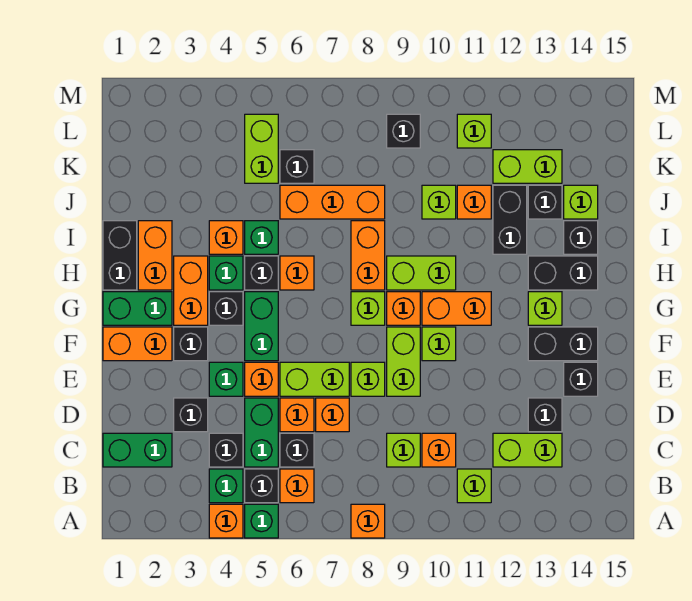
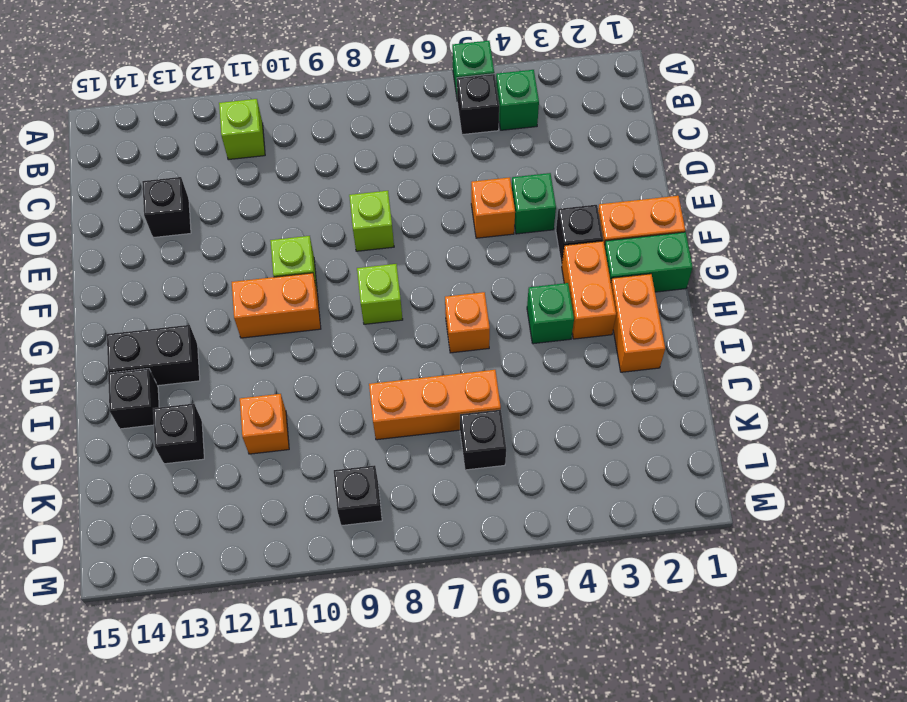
none -> orange 1x1 brick [209,504,243,538]
none -> orange 1x1 brick [351,504,385,538]
none -> orange 1x1 brick [280,469,314,503]
none -> green 1x2 brick [103,433,172,467]

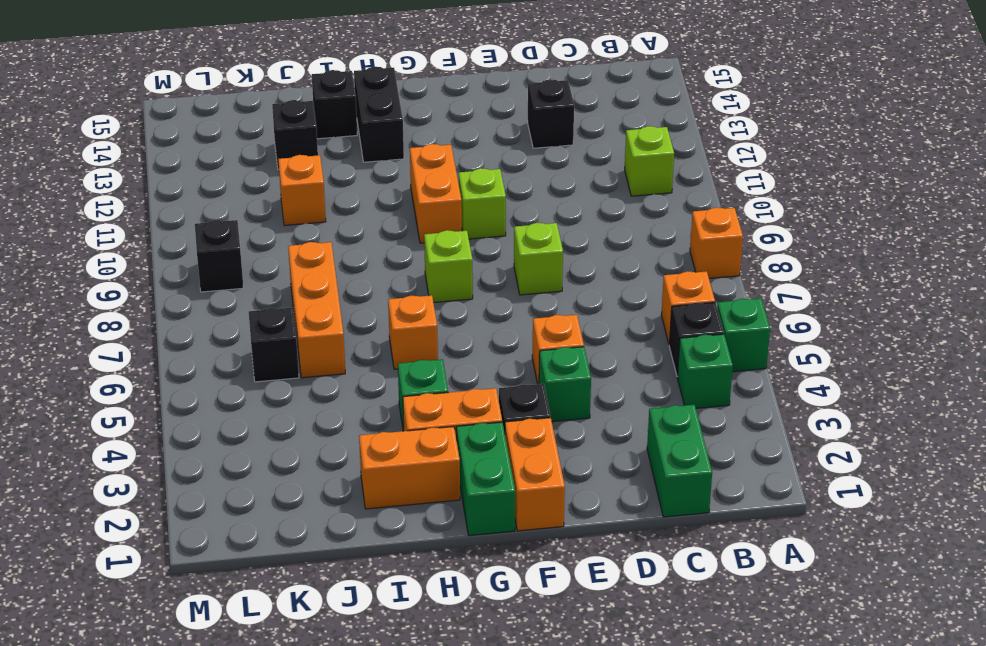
none -> orange 1x1 brick [209,504,243,538]
none -> black 1x1 brick [209,433,243,467]
none -> green 1x2 brick [245,398,278,467]
none -> black 1x1 brick [280,433,314,467]

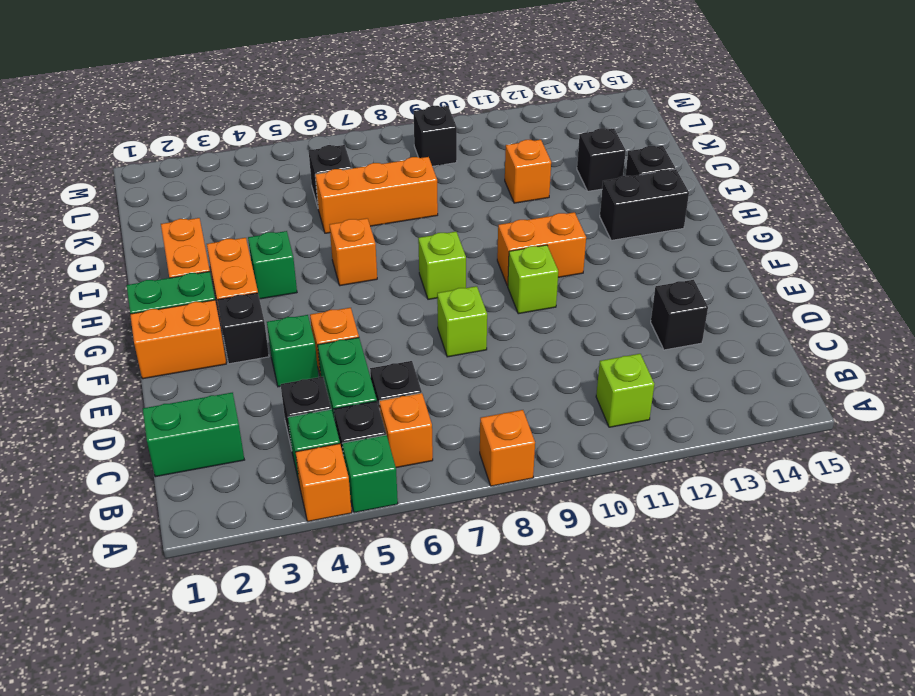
none -> lime 1x1 brick [387,433,420,467]
none -> orange 1x1 brick [422,433,456,467]
none -> lime 1x2 brick [493,433,562,467]
none -> black 1x1 brick [174,398,208,432]

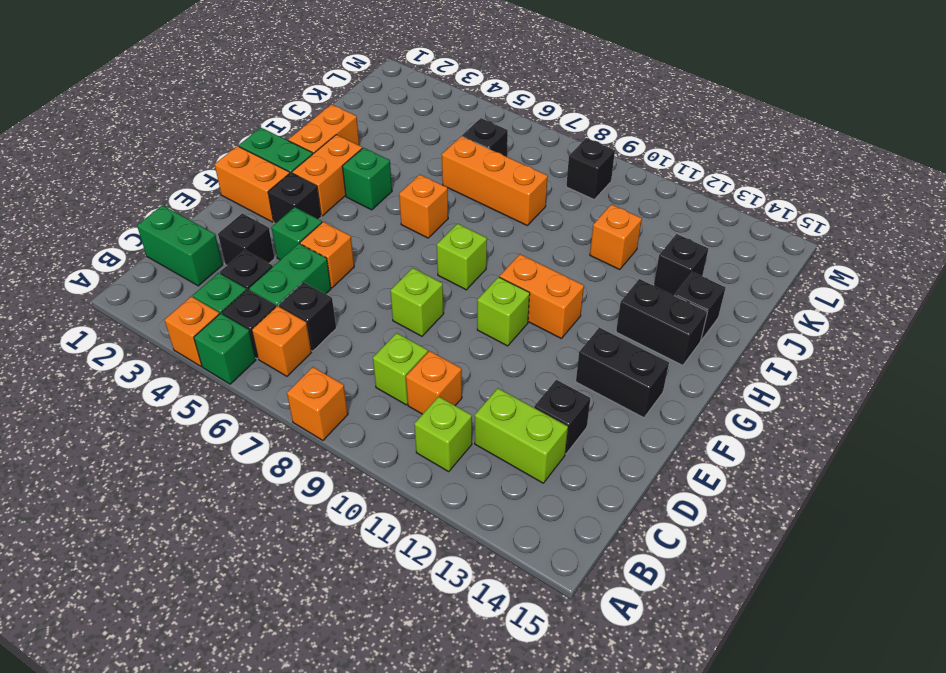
none -> orange 1x1 brick [280,398,314,432]
none -> orange 1x1 brick [316,398,349,432]
none -> lime 1x2 brick [280,362,349,396]
none -> lime 1x2 brick [387,327,420,396]

